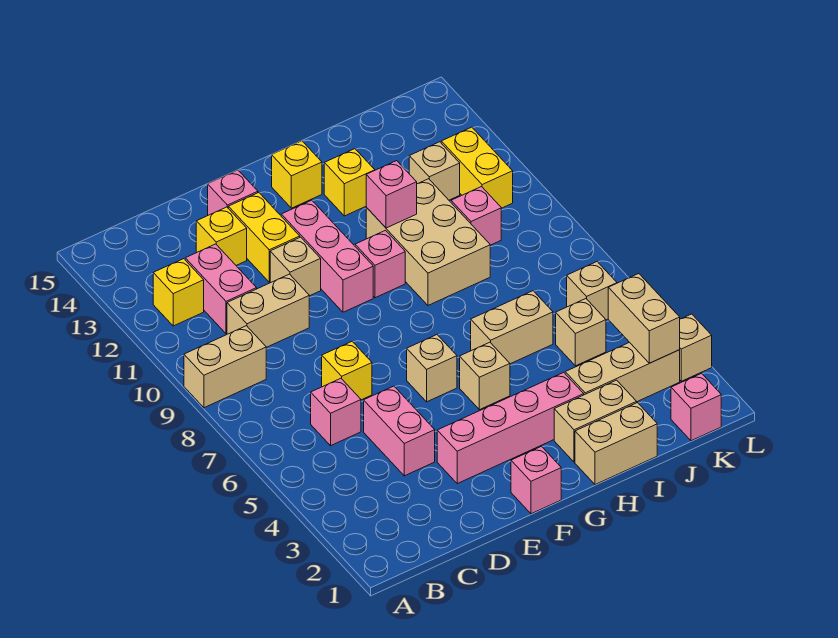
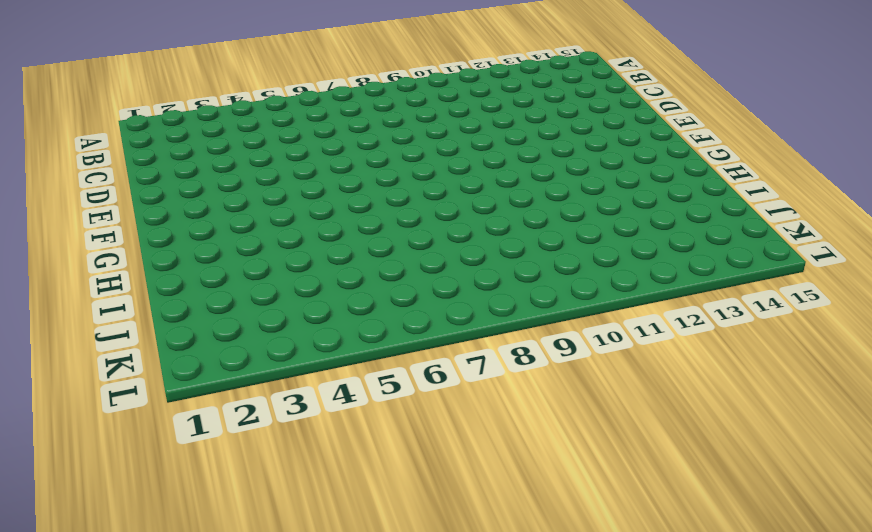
none -> tan 1x2 brick [184,326,266,408]
none -> yellow 1x1 brick [153,259,204,326]
none -> pink 1x1 brick [311,378,361,446]
none -> tan 1x2 brick [227,274,309,347]

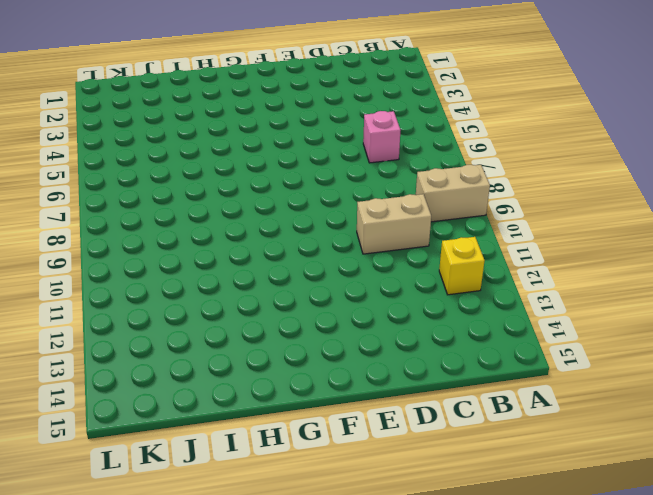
none -> pink 1x2 brick [185,244,257,334]
none -> pink 1x2 brick [364,386,435,476]
none -> yellow 1x1 brick [322,342,372,400]
none -> yellow 1x1 brick [196,207,247,265]

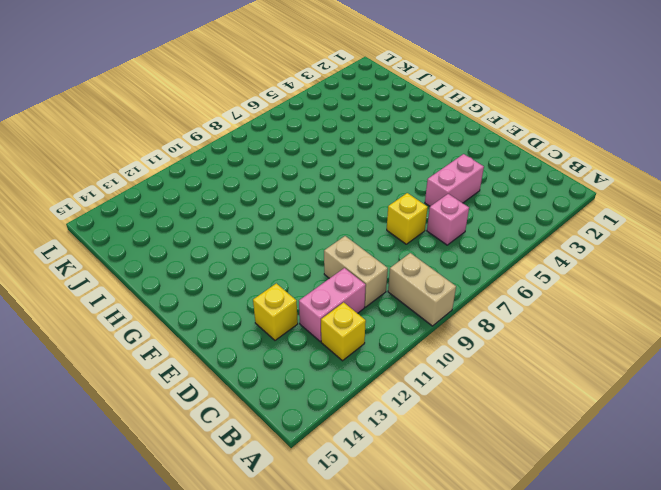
none -> pink 1x4 brick [437,372,584,484]
none -> tan 1x1 brick [270,237,321,296]
none -> yellow 1x2 brick [228,193,300,282]
none -> pink 1x1 brick [208,170,258,215]

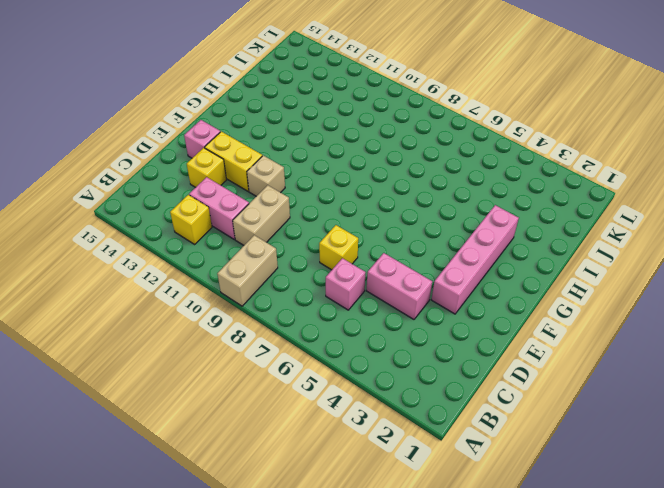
none -> pink 1x1 brick [511,446,561,514]
none -> tan 1x1 brick [407,335,457,402]
none -> pink 1x3 brick [281,200,373,312]
none -> tan 1x1 brick [460,342,510,410]

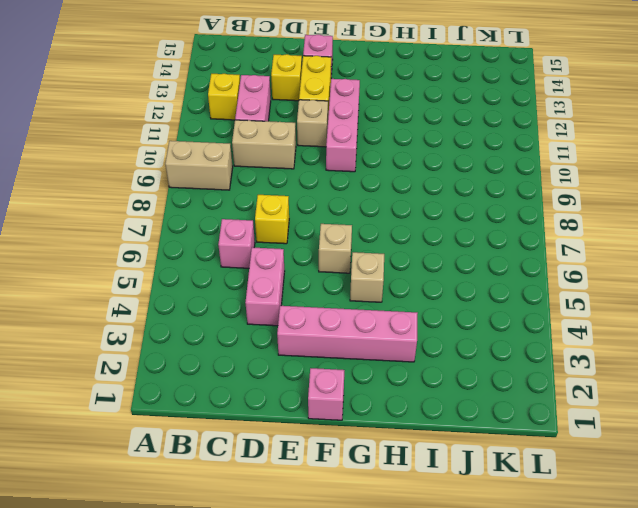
none -> pink 1x1 brick [355,230,405,298]
none -> yellow 1x1 brick [272,141,322,208]
none -> tan 1x2 brick [575,403,657,485]
none -> tan 1x2 brick [554,380,637,462]

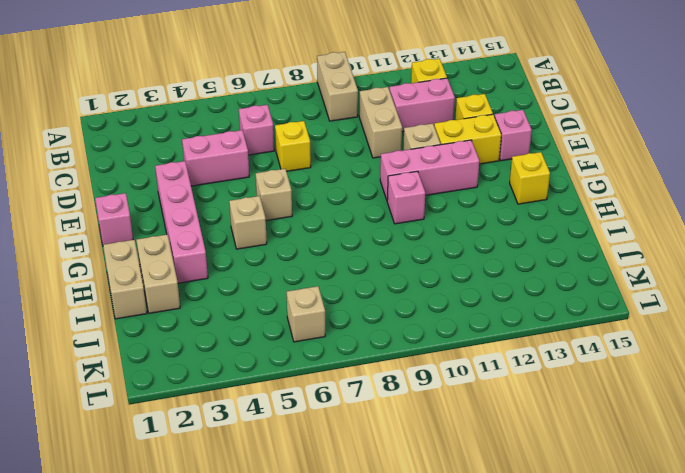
none -> tan 1x2 brick [471,291,553,364]
none -> tan 2x3 brick [366,179,490,305]
none -> yellow 1x1 brick [324,149,375,216]
none -> tan 1x3 brick [565,342,680,402]

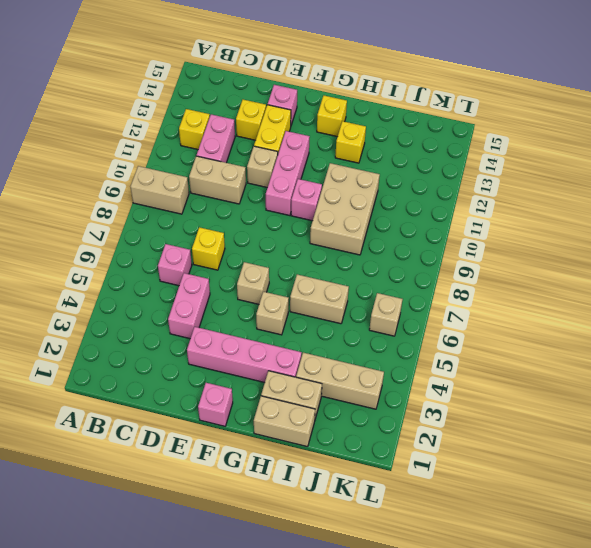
none -> tan 1x1 brick [556,299,606,366]
none -> pink 1x1 brick [451,187,501,245]
none -> tan 1x1 brick [409,142,460,200]
none -> pink 1x1 brick [671,373,721,441]

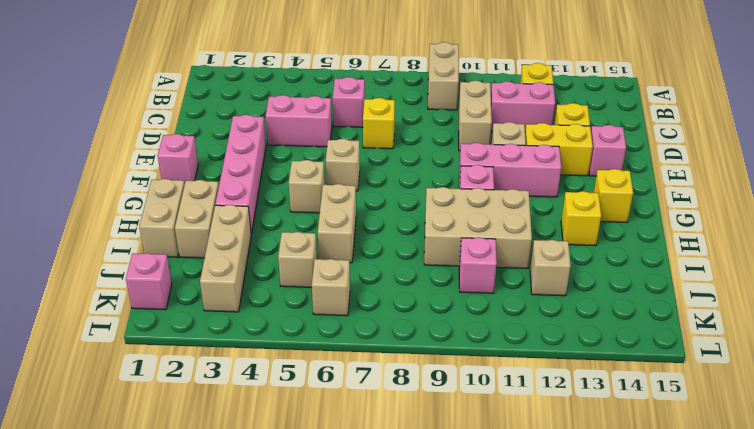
none -> yellow 1x2 brick [441,127,513,208]
none -> tan 1x1 brick [680,314,712,381]
none -> pink 1x1 brick [366,161,417,228]
none -> tan 1x2 brick [608,274,680,363]

